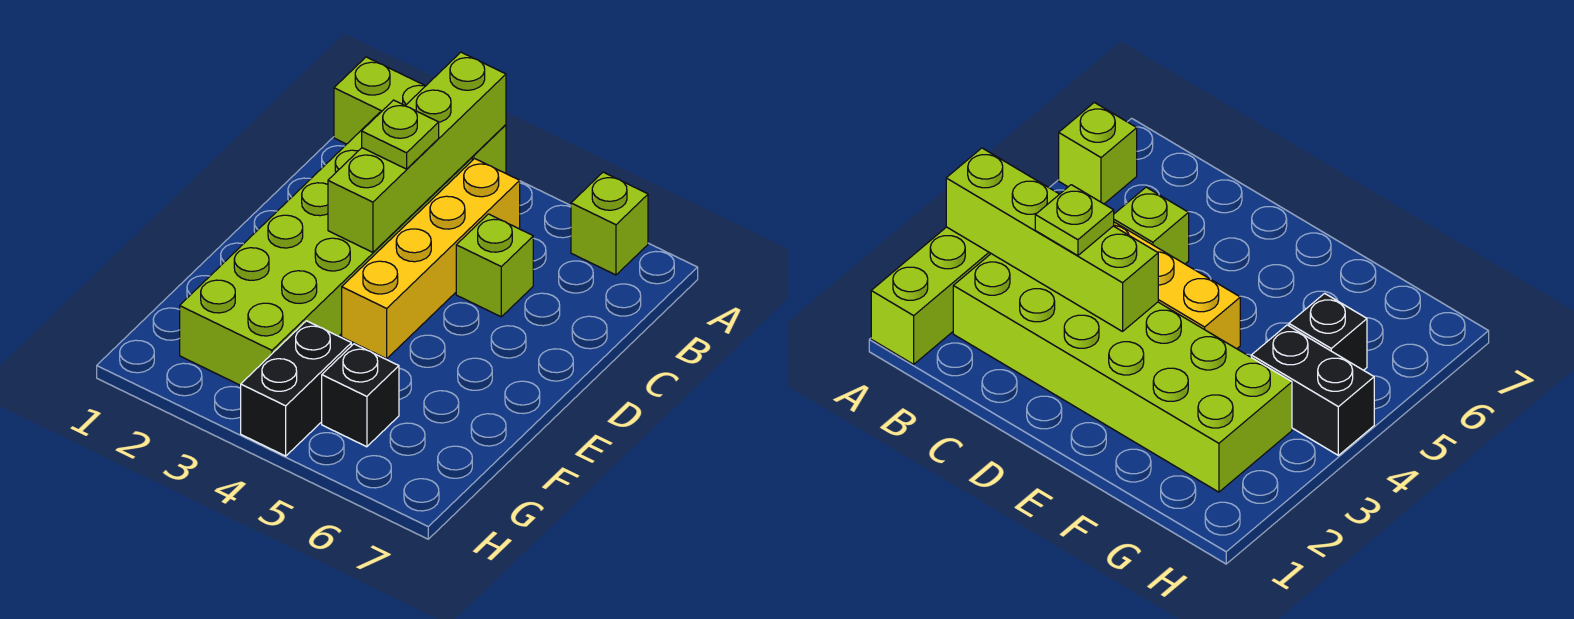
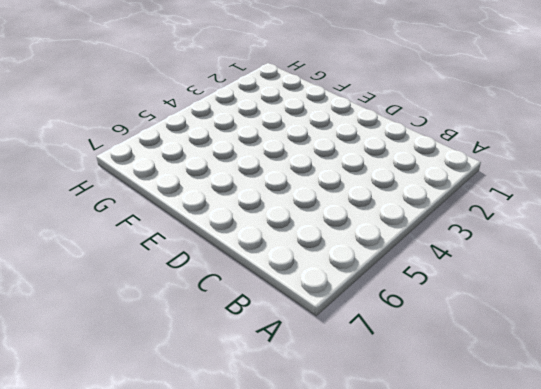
none -> lime 1x3 brick [334,57,506,173]
none -> lime 1x1 brick [571,172,648,275]

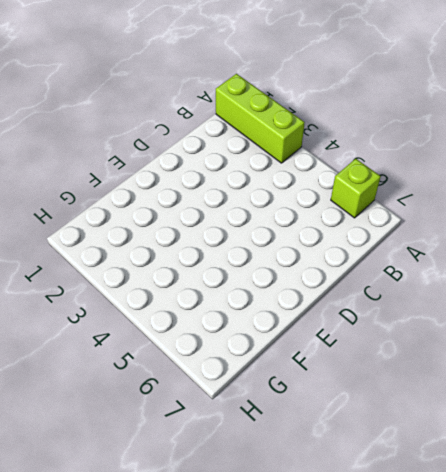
none -> lime 2x6 brick [180,113,472,385]
none -> yellow 1x4 brick [342,159,520,359]

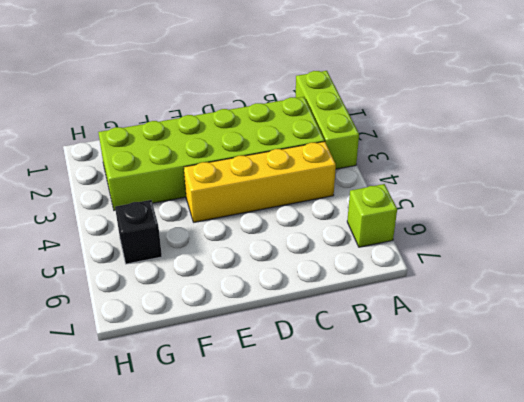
none -> lime 1x1 brick [456,214,533,317]
none -> black 1x2 brick [241,321,351,456]

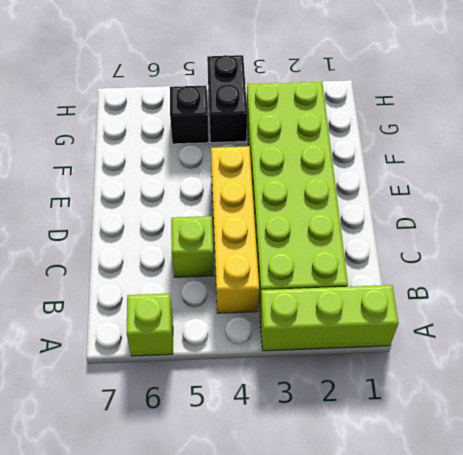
none -> lime 1x4 brick [328,52,506,252]
none -> lime 1x1 plate [362,100,439,169]

